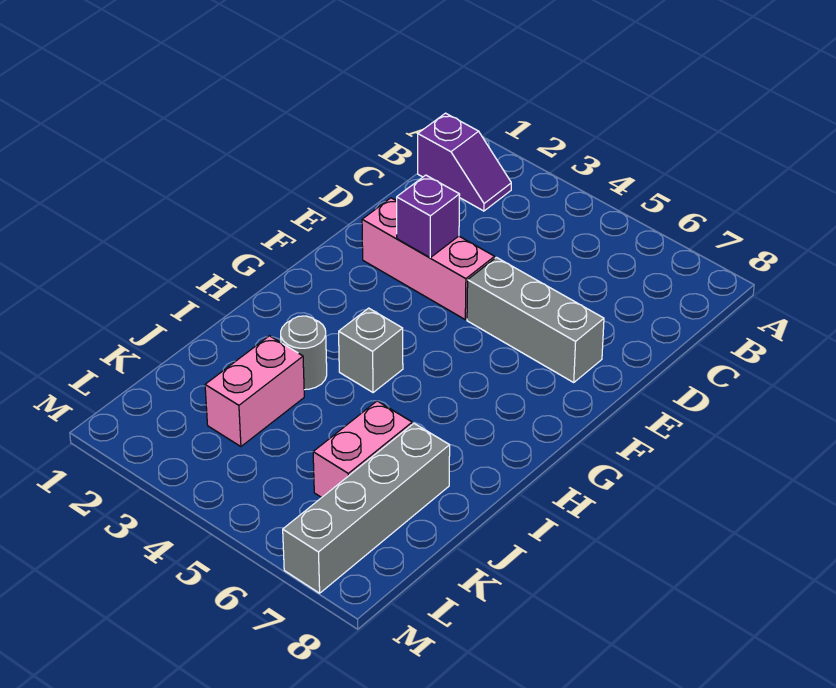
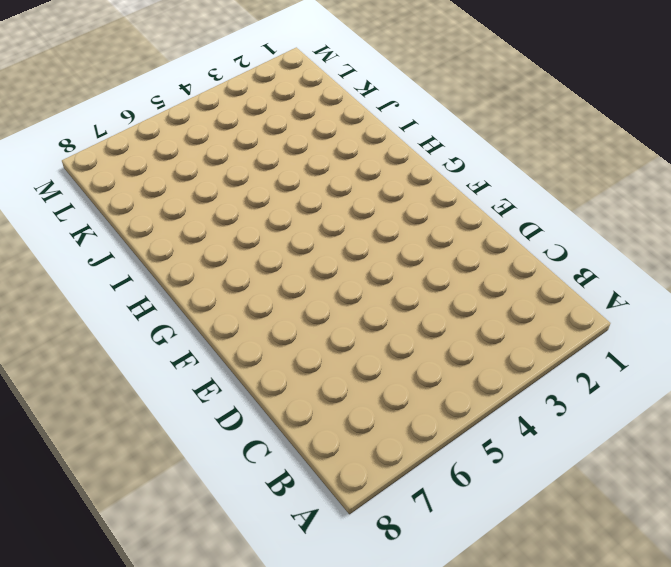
none -> purple 1x2 slope [418,113,511,211]
none -> pink 1x3 brick [362,198,495,319]

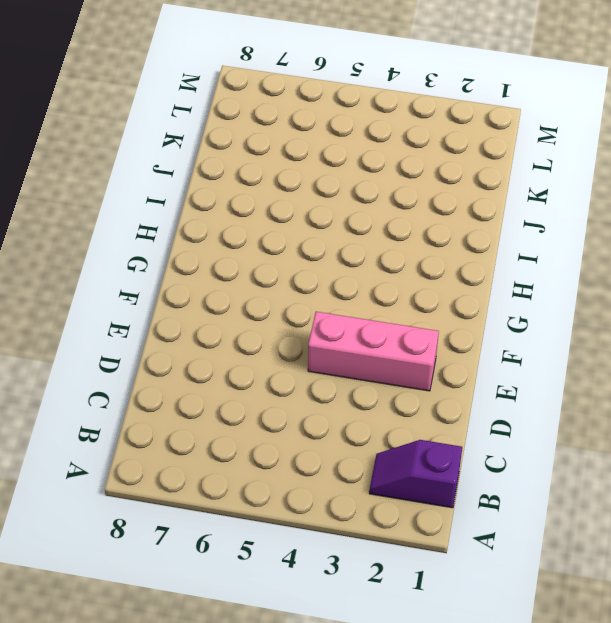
none -> grey 1x3 brick [467,257,604,382]
none -> grey 1x1 brick [339,308,403,393]

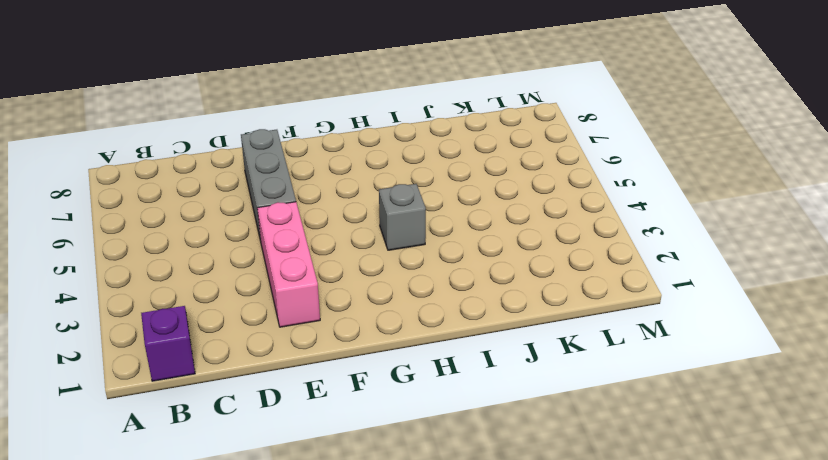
none -> grey 1x1 round brick [281,316,327,390]
none -> pink 1x2 brick [205,336,304,446]

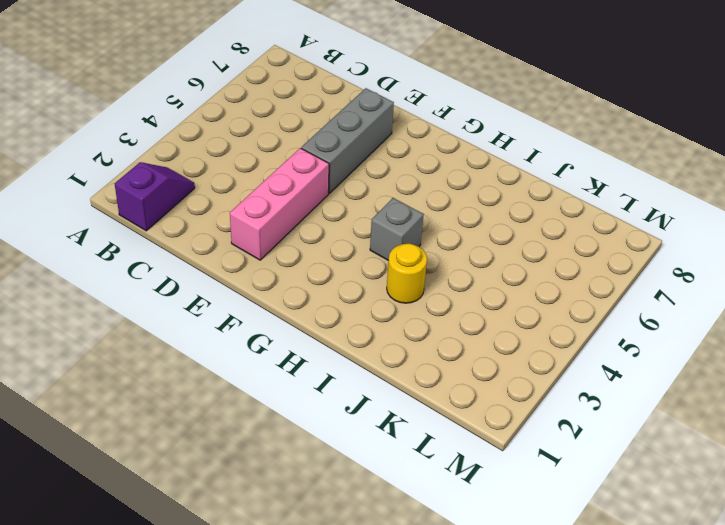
yellow 1x1 round brick [387,243,427,303] -> grey 1x1 round brick [281,316,327,390]
none -> pink 1x2 brick [205,336,304,446]
none -> pink 1x2 brick [313,401,412,498]

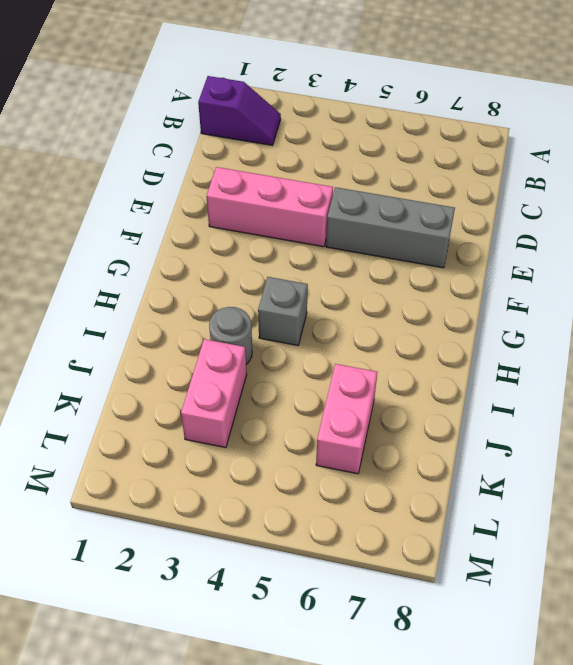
none -> grey 1x4 brick [283,423,450,593]
none -> purple 1x1 brick [397,175,460,258]

